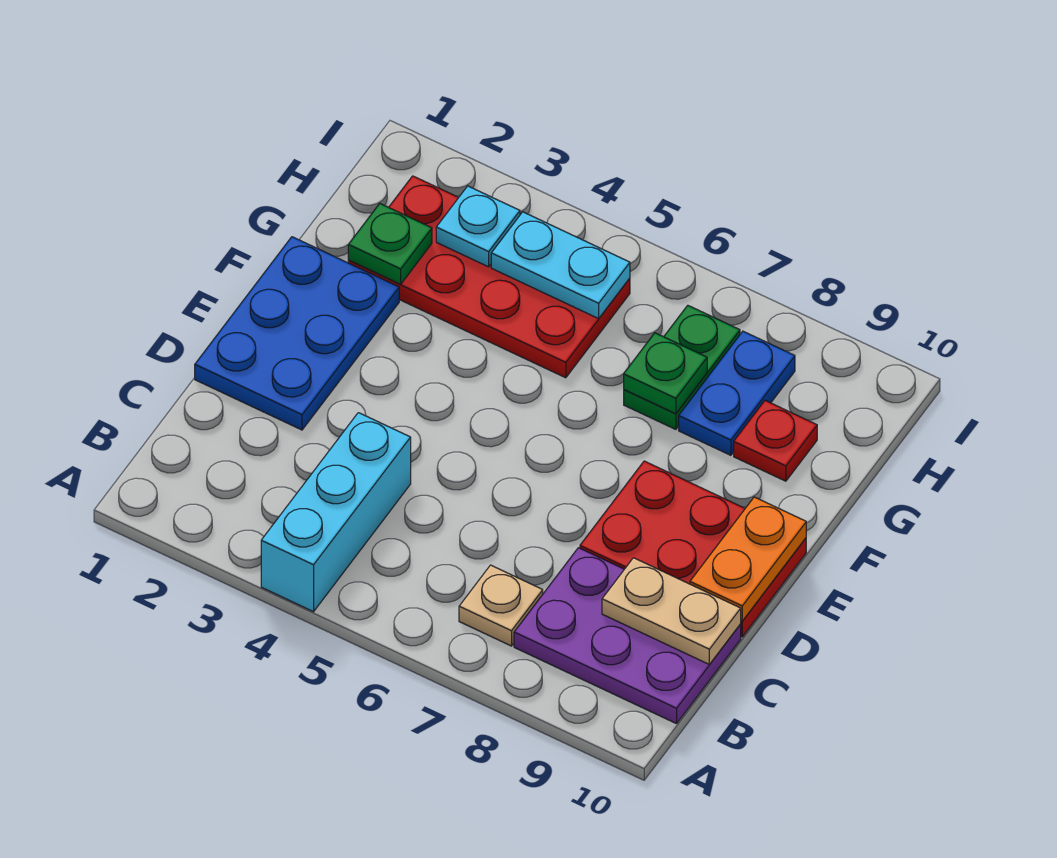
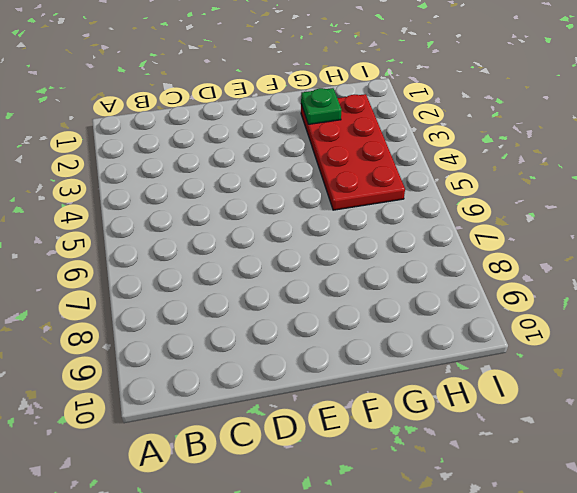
none -> cyan 1x3 brick [261,413,411,612]
none -> tan 1x1 plate [459,565,543,646]
none -> purple 2x3 plate [514,548,741,724]

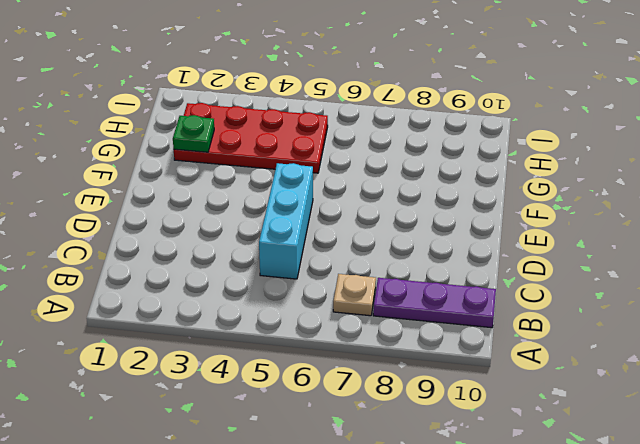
purple 1x3 plate [373,278,496,328] -> purple 2x3 plate [514,548,741,724]
cyan 1x3 brick [259,163,313,279] -> cyan 1x3 brick moved to [261,413,411,612]
none -> blue 2x3 plate [195,237,399,430]
none -> red 2x3 plate [580,461,806,637]
none -> green 1x2 plate [624,306,740,429]

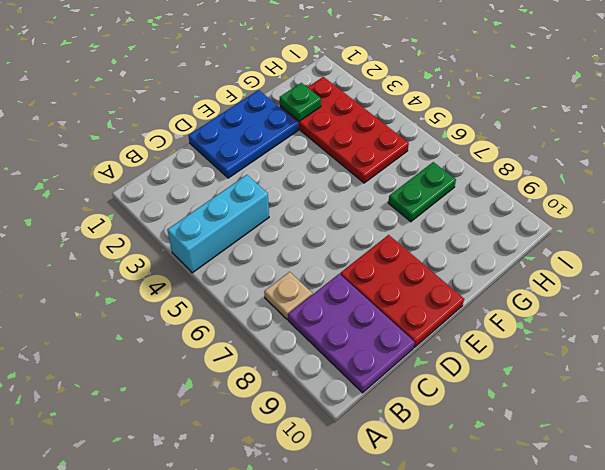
none -> blue 1x2 plate [679,331,795,455]
none -> red 1x1 plate [734,401,817,481]
none -> tan 1x2 plate [602,558,741,665]

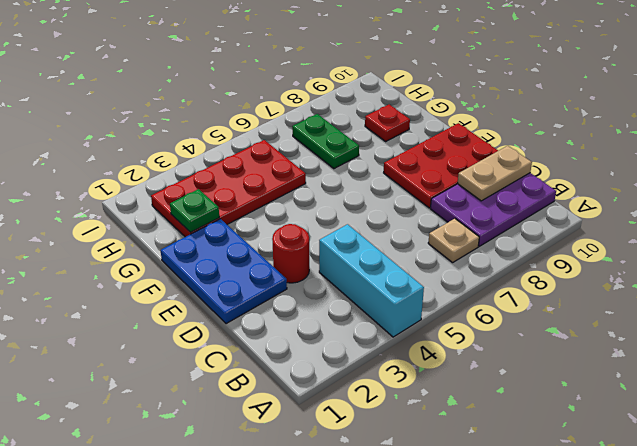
red 1x1 round brick [272,224,309,283] -> none
none -> blue 1x2 plate [679,331,795,455]
none -> orange 1x2 plate [690,497,806,621]
none -> green 1x1 plate [624,333,707,414]

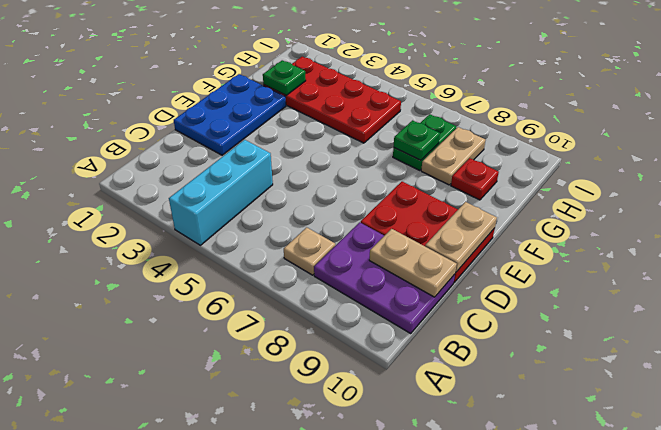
tan 1x2 plate [425,202,497,272] -> orange 1x2 plate [690,497,806,621]
tan 1x2 plate [421,127,486,185] -> blue 1x2 plate [679,331,795,455]
none -> cyan 1x1 plate [436,186,520,267]
none -> cyan 1x2 plate [491,212,630,319]

